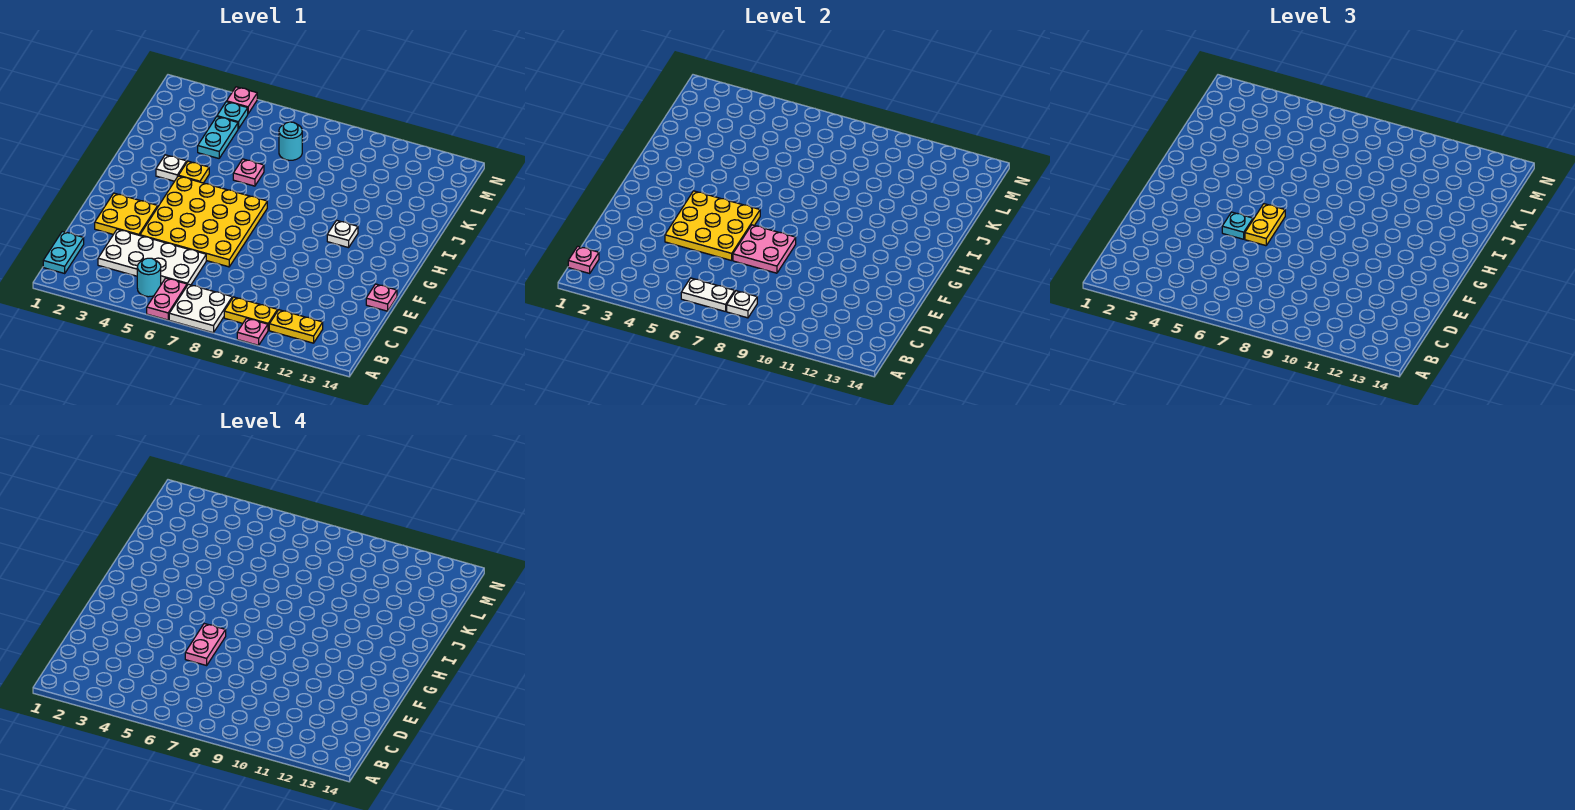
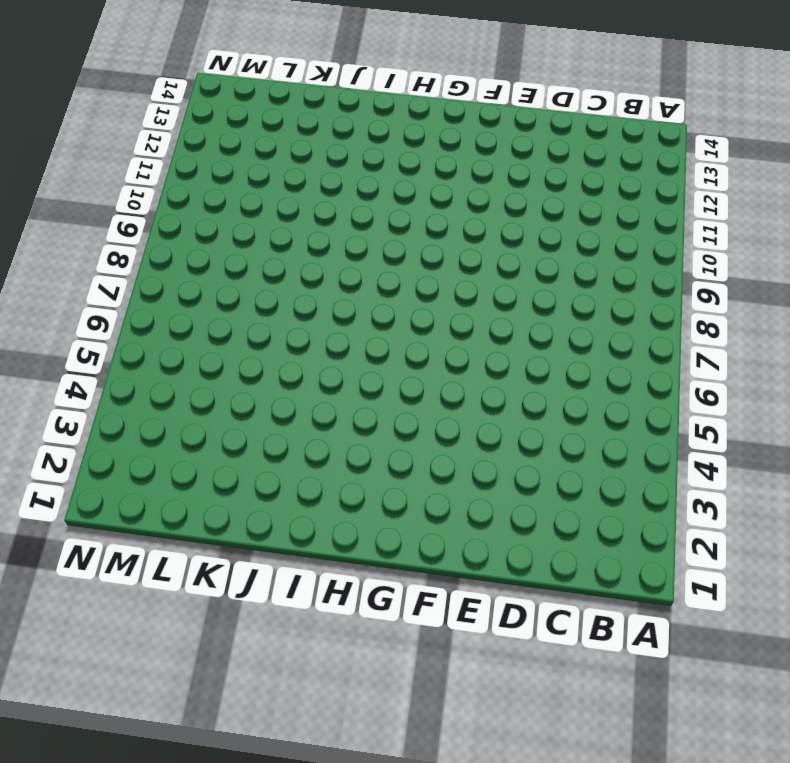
none -> pink 1x2 plate [147,278,187,320]
none -> white 2x2 plate [169,284,232,333]
none -> pink 1x1 plate [237,318,268,345]

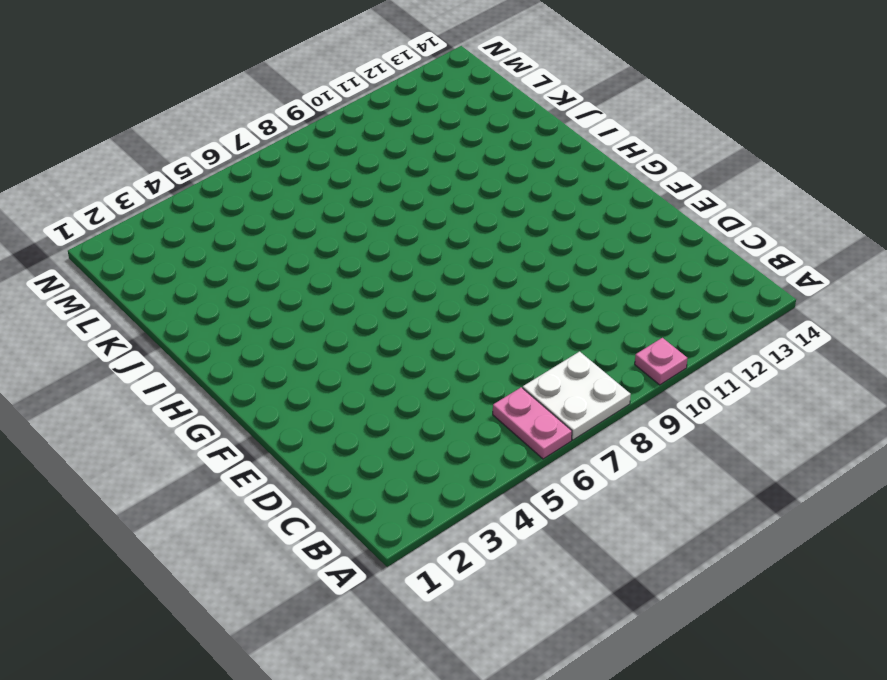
none -> cyan 1x2 plate [43,232,84,273]
none -> cyan 1x1 round brick [137,258,161,297]
none -> yellow 1x2 plate [224,297,278,330]

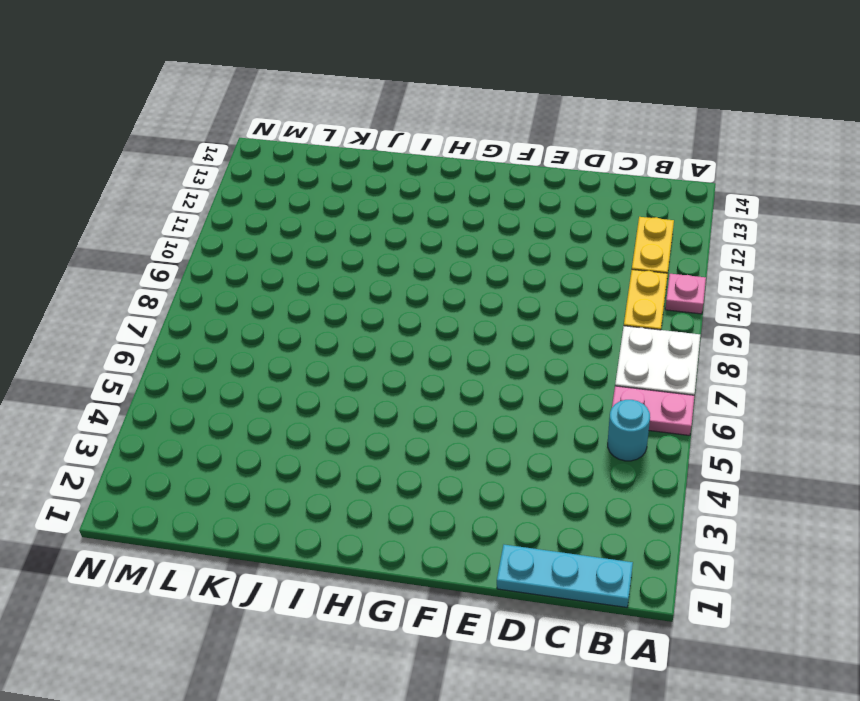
cyan 1x3 plate [497,545,633,607] -> cyan 1x2 plate [43,232,84,273]
none -> white 2x4 plate [98,229,206,285]
none -> yellow 2x2 plate [95,193,158,235]
none -> yellow 4x4 plate [140,176,267,267]

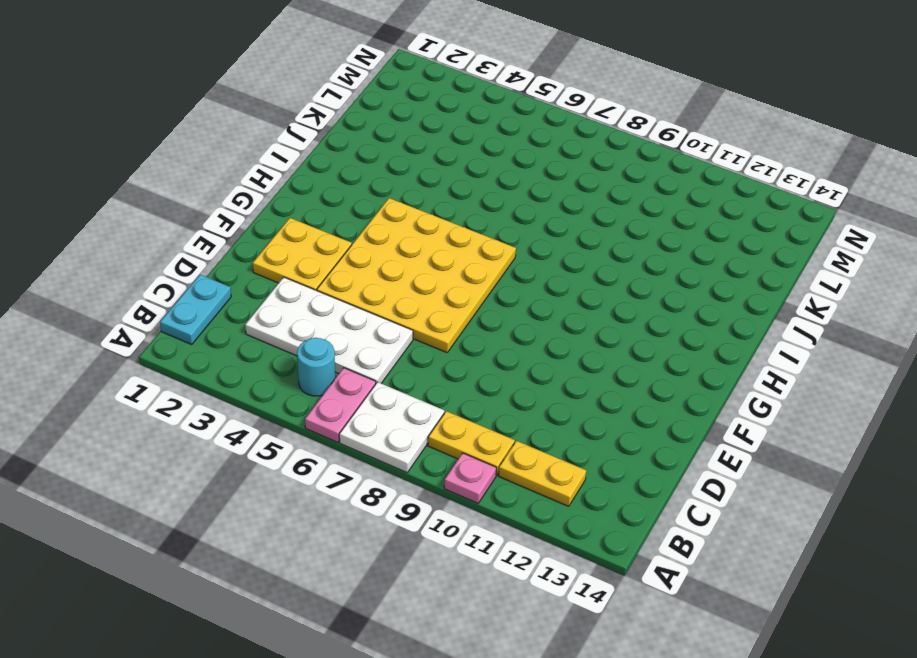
none -> pink 1x1 plate [366,284,397,311]
none -> white 1x1 plate [327,220,358,248]
none -> white 1x1 plate [156,155,187,181]

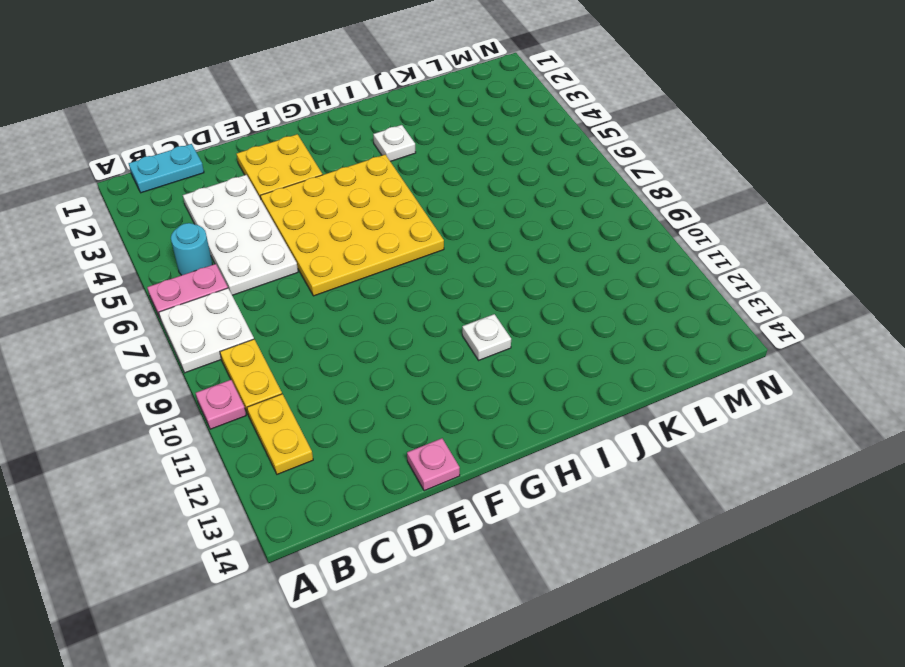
none -> yellow 1x1 plate [179,161,209,183]
none -> pink 1x1 plate [233,159,264,186]
none -> cyan 1x2 plate [198,117,238,158]

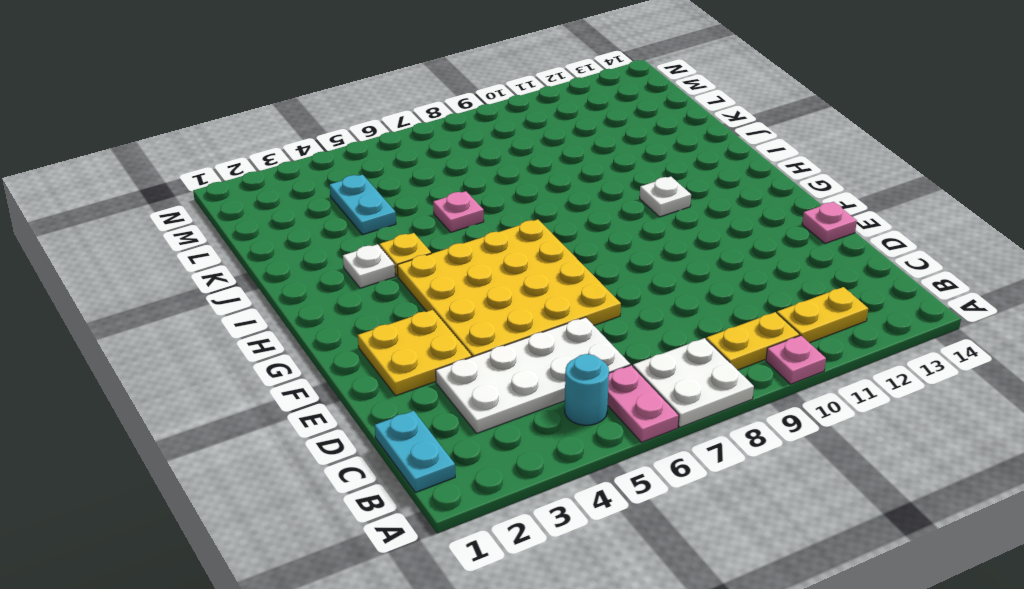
none -> cyan 1x1 round brick [279,122,302,160]
none -> cyan 1x1 plate [217,102,248,129]
none -> pink 1x1 plate [227,87,257,113]

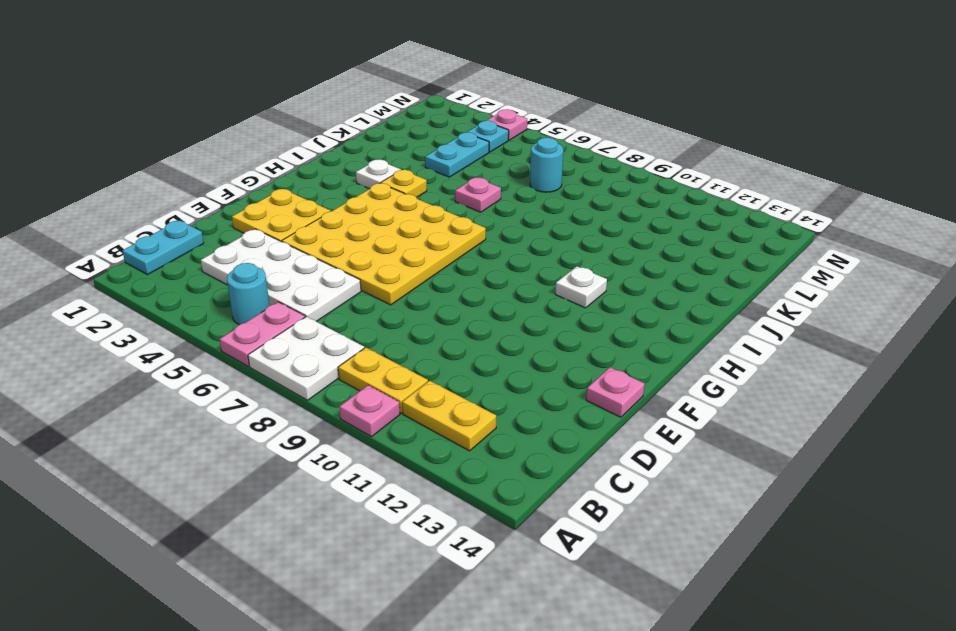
none -> pink 1x1 plate [568,246,599,273]
none -> white 1x2 plate [681,278,735,312]
none -> white 1x1 plate [727,291,757,318]

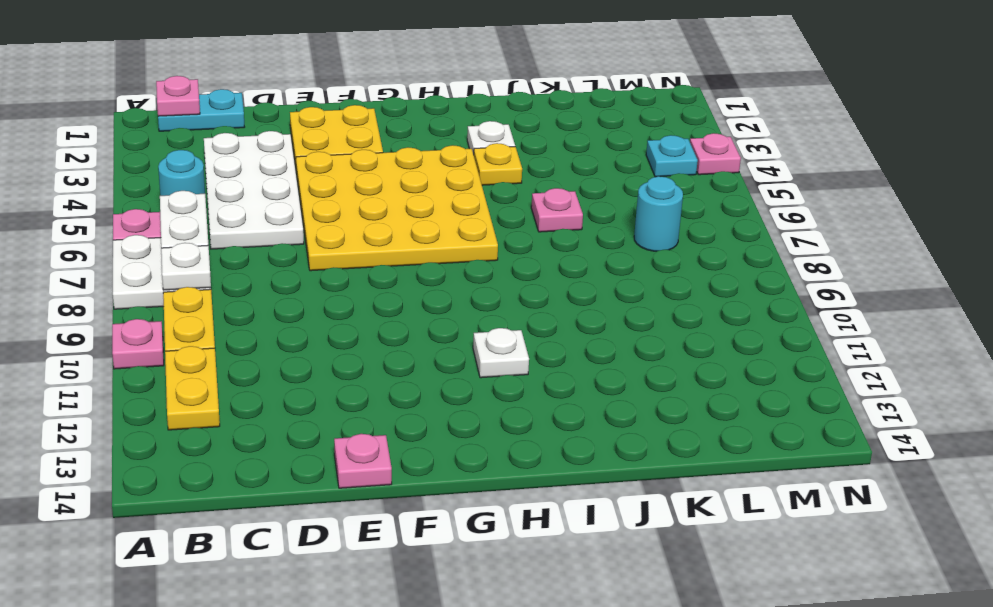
none -> cyan 1x2 plate [198,117,238,158]
none -> yellow 3x3 plate [665,191,760,261]
none -> pink 2x2 plate [733,225,796,273]

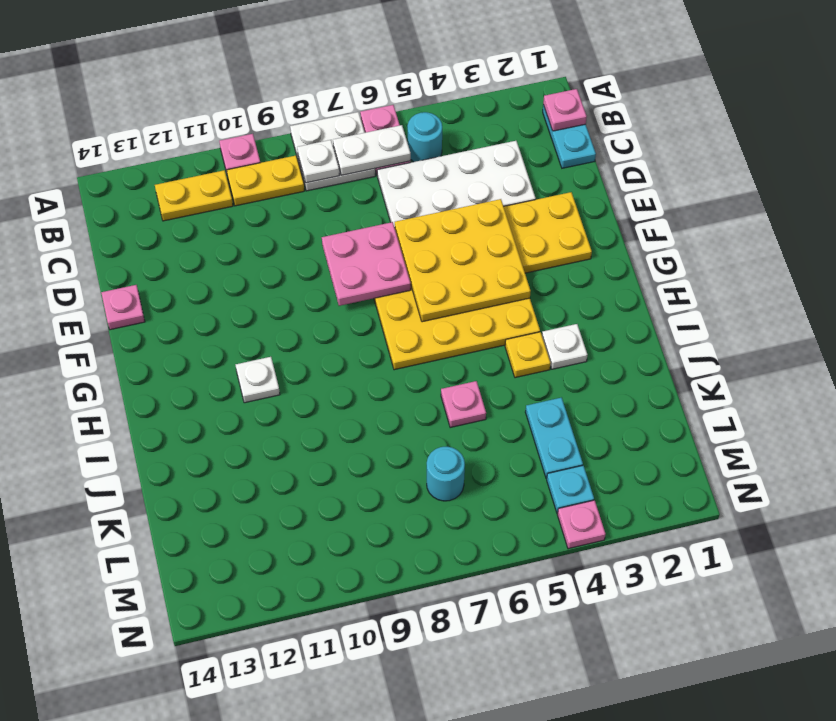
none -> cyan 1x1 plate [1222,212,1253,239]
none -> yellow 1x2 plate [1245,204,1285,246]
none -> pink 1x2 plate [185,624,226,666]

